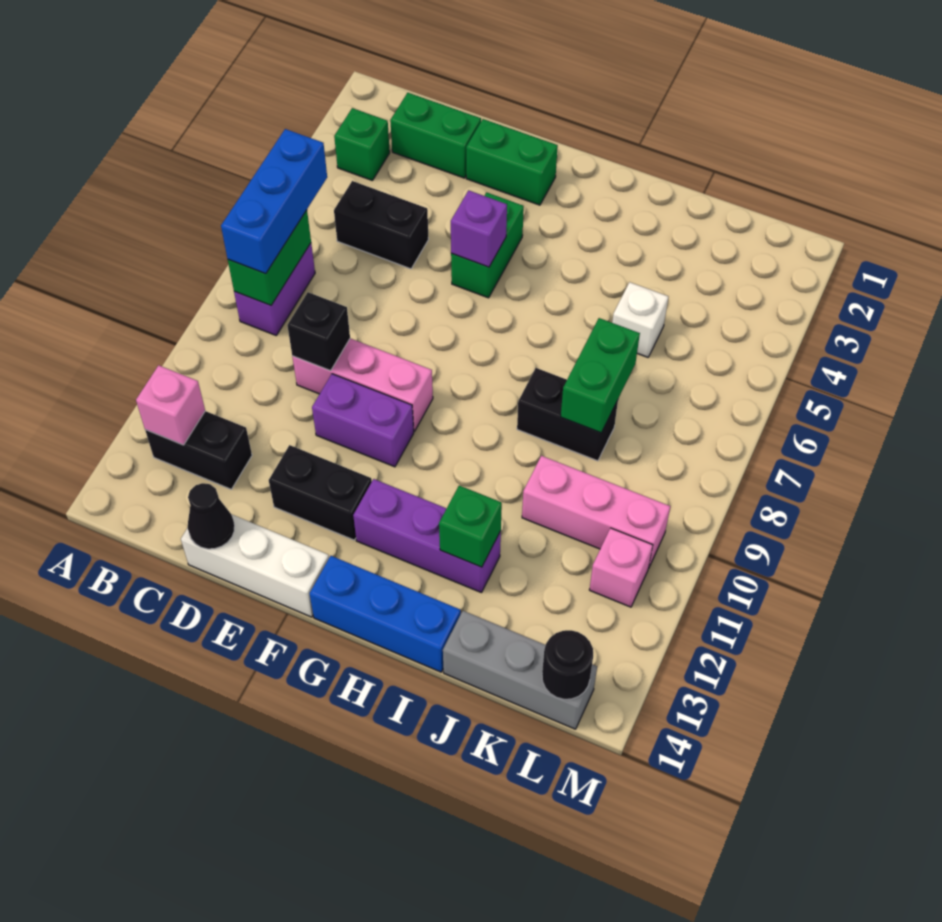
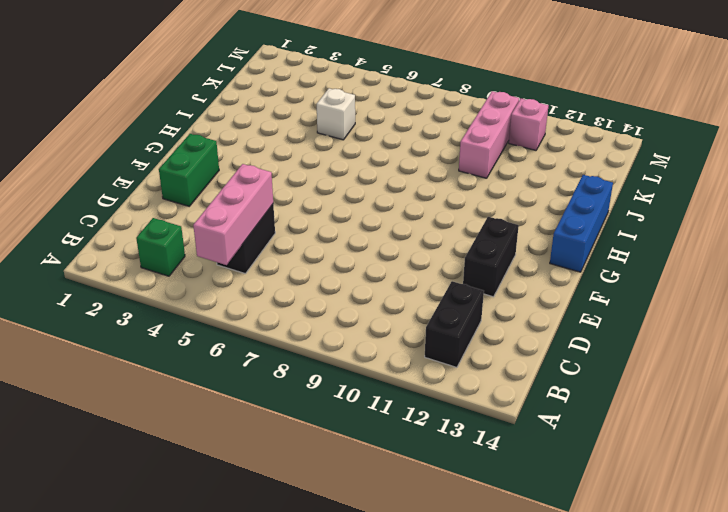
pink 1x3 brick [193,164,273,265] -> pink 1x3 brick moved to [292,338,433,431]
none -> purple 1x2 brick [234,243,315,335]
none -> green 1x2 brick [390,93,481,178]
none -> white 1x3 brick [181,515,329,617]

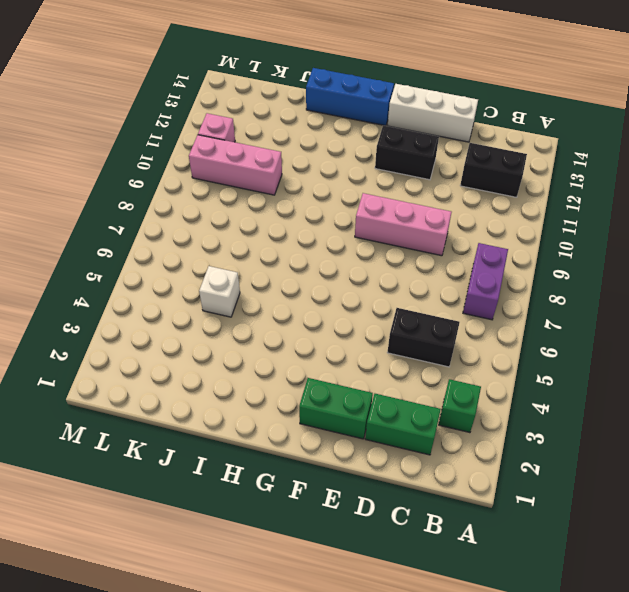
none -> purple 1x2 brick [312,374,414,467]
none -> green 1x2 brick [451,192,524,298]
none -> purple 1x3 brick [353,479,501,593]

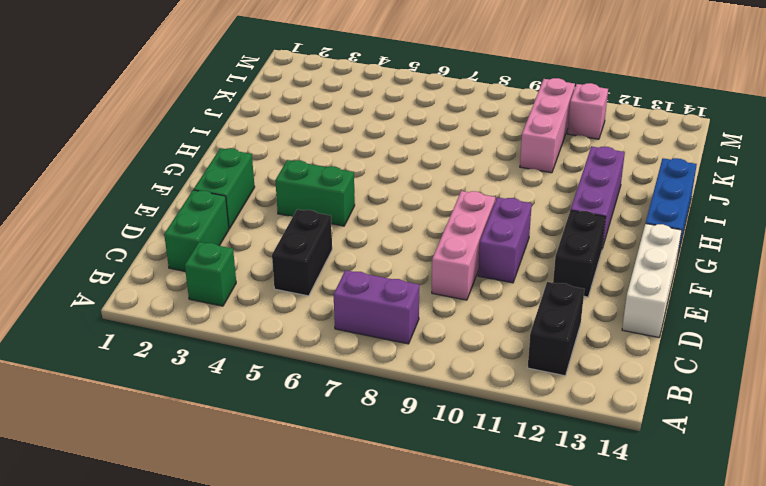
none -> black 1x2 brick [517,368,618,461]
none -> white 1x1 brick [612,282,668,357]
none -> grey 1x3 brick [443,611,597,729]

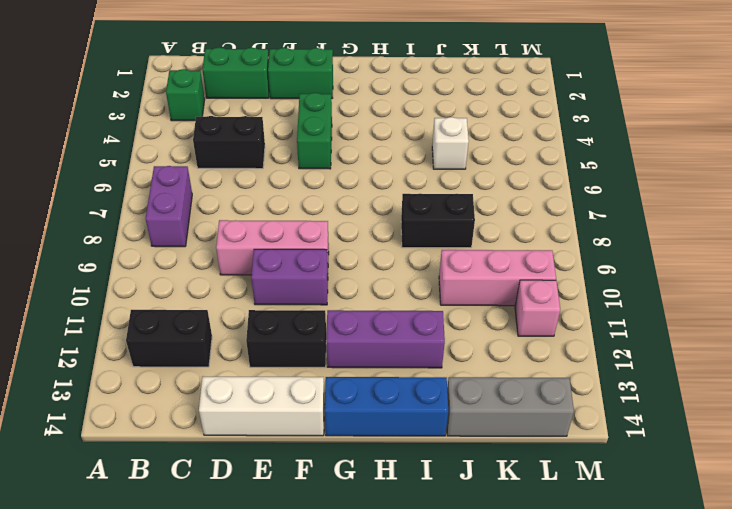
none -> green 1x2 brick [228,210,311,305]
none -> pink 1x1 brick [136,365,205,445]
none -> black 1x1 brick [287,292,350,371]

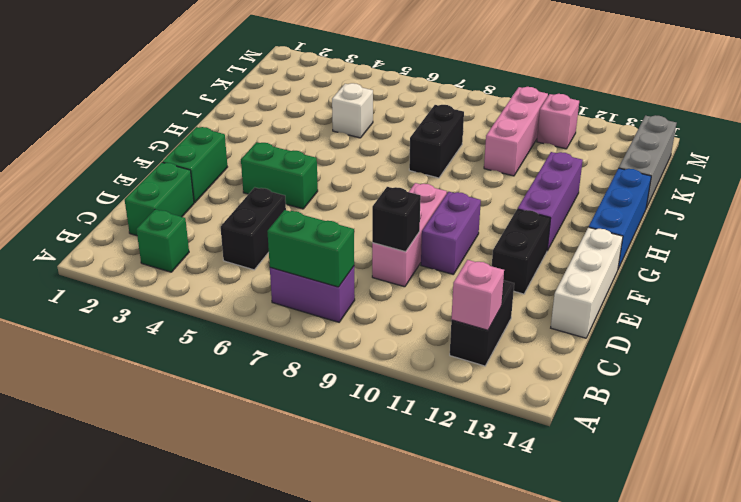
none -> black 1x1 cone [188,483,235,549]
none -> purple 1x1 brick [451,190,507,267]
none -> green 1x1 brick [439,486,502,567]

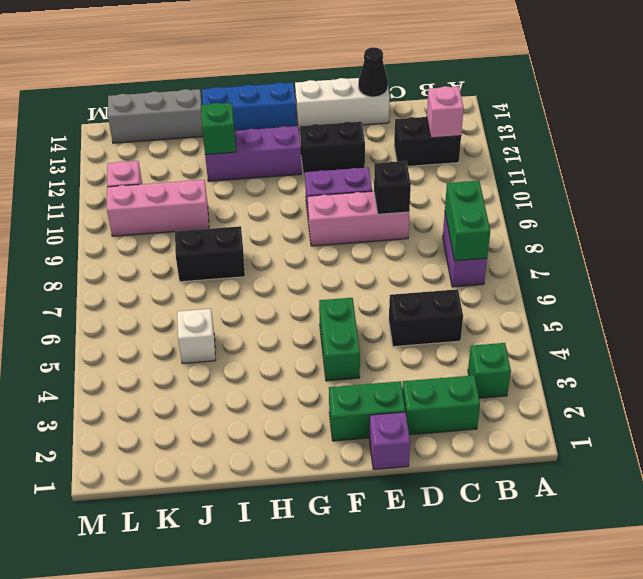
purple 1x1 brick [369,412,410,469] -> purple 1x1 brick moved to [451,190,507,267]
none -> green 1x2 brick [561,318,640,433]
none -> black 1x1 round brick [542,630,593,699]
none -> blue 1x3 brick [221,129,327,274]

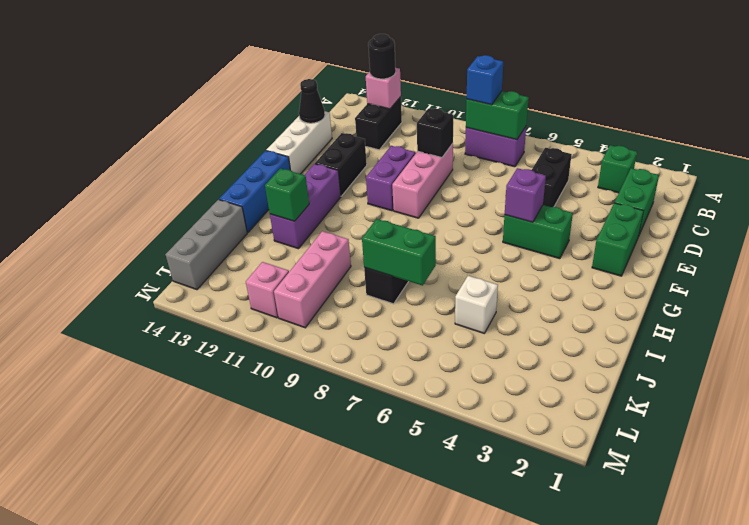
blue 1x1 brick [467,55,503,105] -> blue 1x3 brick [221,129,327,274]
black 1x1 round brick [368,34,396,79] -> black 1x1 round brick moved to [542,630,593,699]

